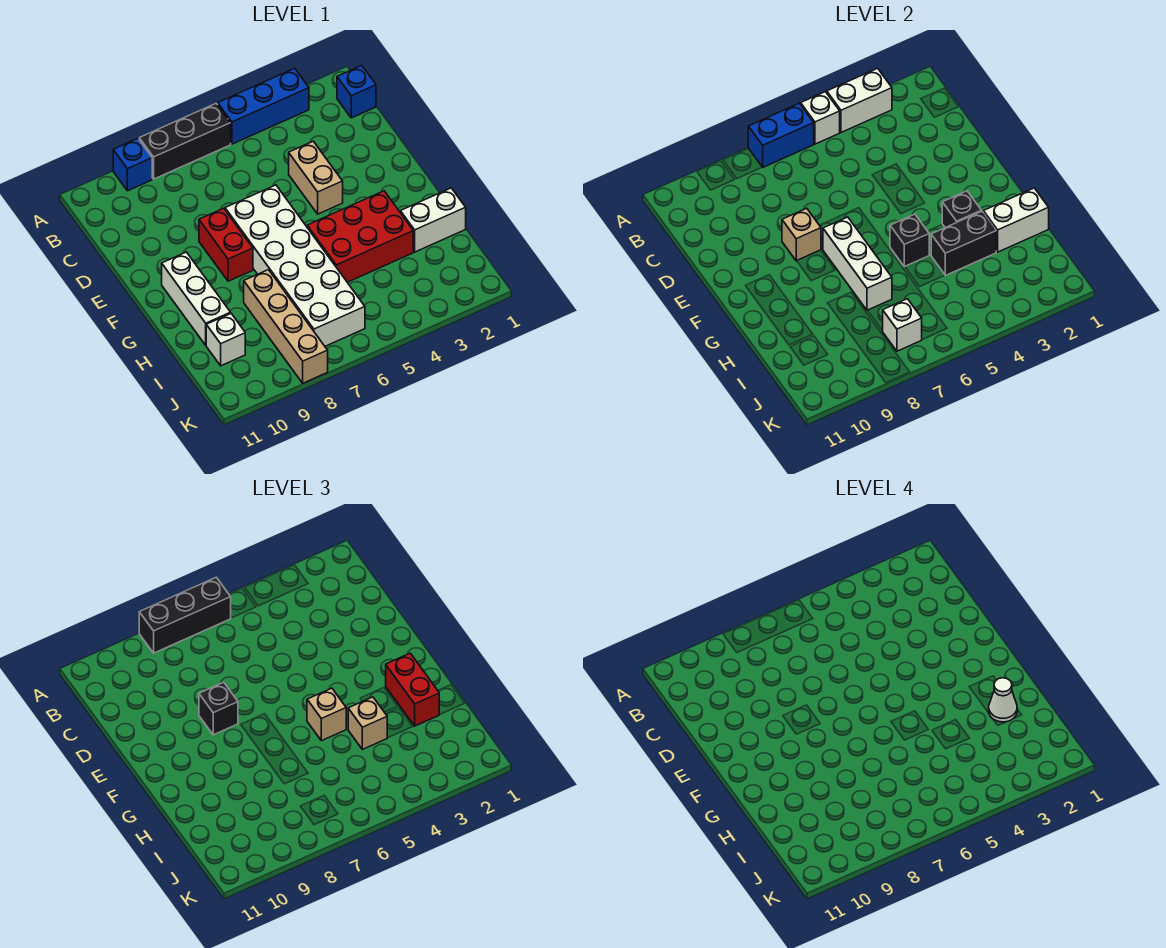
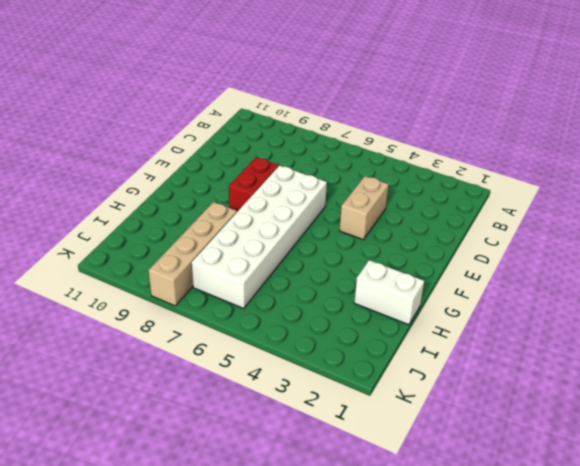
none -> blue 1x3 brick [218,68,309,144]
none -> black 1x3 brick [139,103,231,179]
none -> blue 1x1 brick [113,138,152,191]

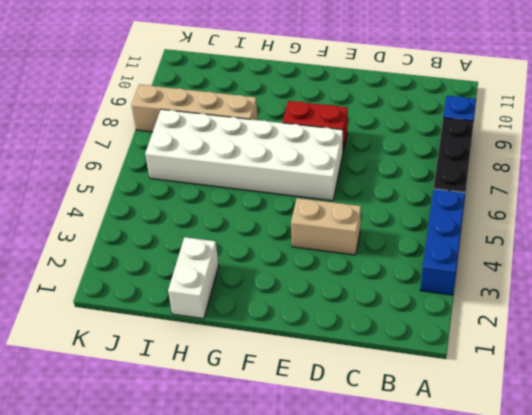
none -> blue 1x1 brick [337,66,376,118]
none -> white 1x3 brick [162,252,231,345]
none -> red 2x3 brick [307,191,413,282]

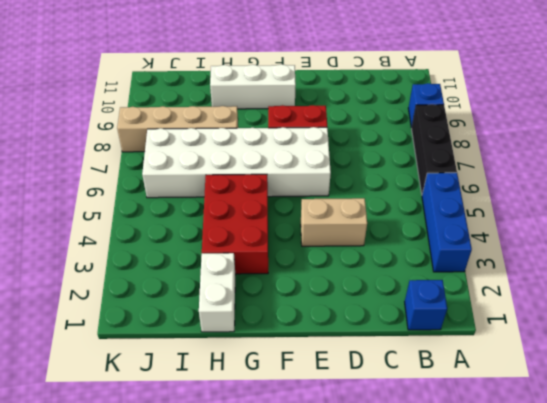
none -> white 1x1 brick [206,314,245,366]
none -> white 1x2 brick [827,68,892,132]
none -> white 1x1 brick [801,92,840,144]

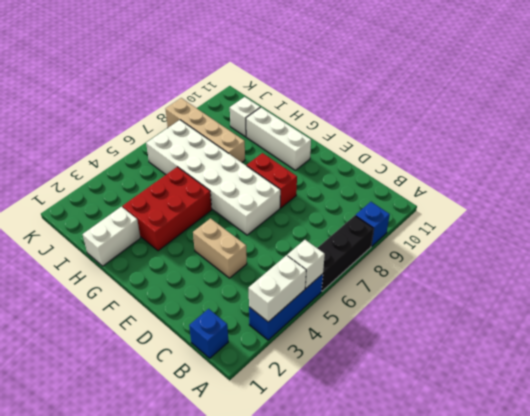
none -> blue 1x2 brick [748,103,814,167]
none -> tan 1x1 brick [782,208,821,261]
none -> white 1x3 brick [823,217,892,311]

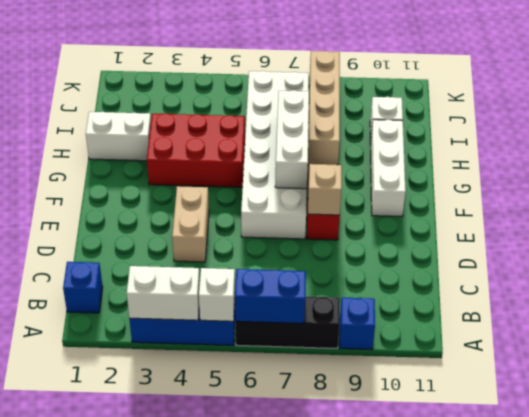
none -> black 1x1 brick [942,191,981,228]
none -> black 1x1 brick [890,214,929,267]
none -> white 1x2 brick [983,188,1049,252]

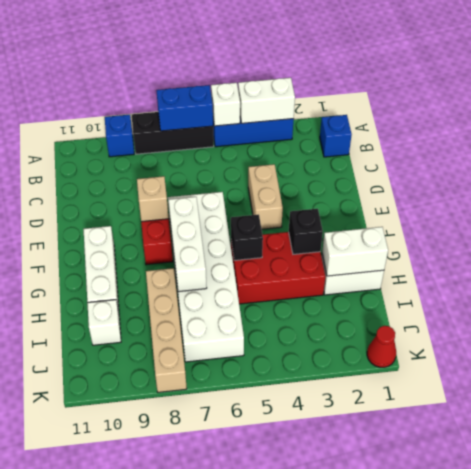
red 1x1 cone [367,326,396,367] -> none
none -> black 1x2 brick [931,211,996,275]
none -> white 1x1 brick [883,299,922,351]
none -> black 1x3 brick [139,577,231,653]

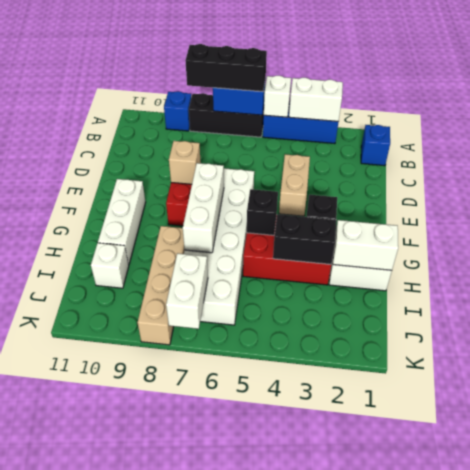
white 1x2 brick [166,253,208,329] -> white 1x1 brick [883,299,922,351]
none -> black 1x1 brick [199,682,238,735]
none -> red 1x2 brick [386,653,439,726]
none -> tan 1x1 brick [307,688,346,741]

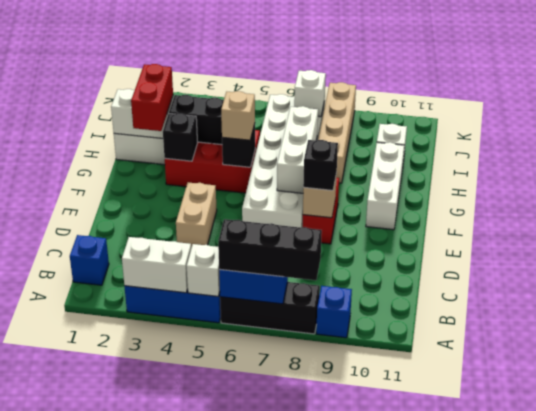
none -> tan 1x1 brick [348,697,387,749]
none -> white 1x1 cone [989,678,1017,722]

